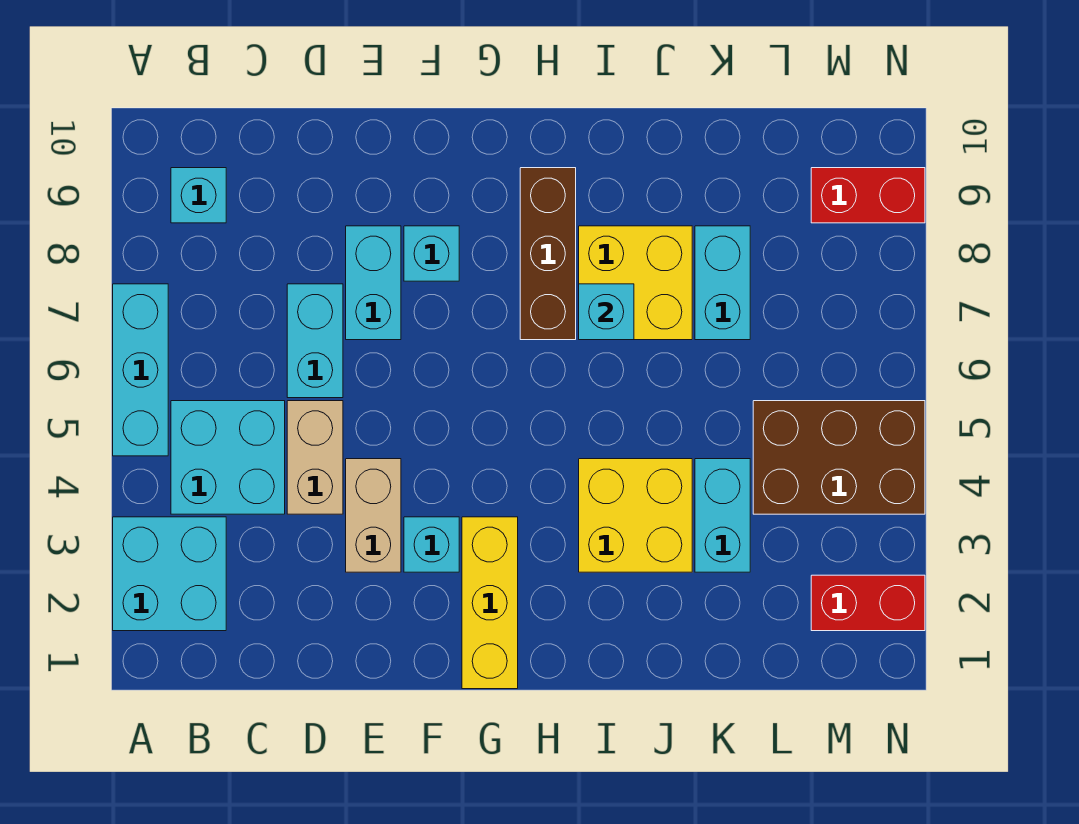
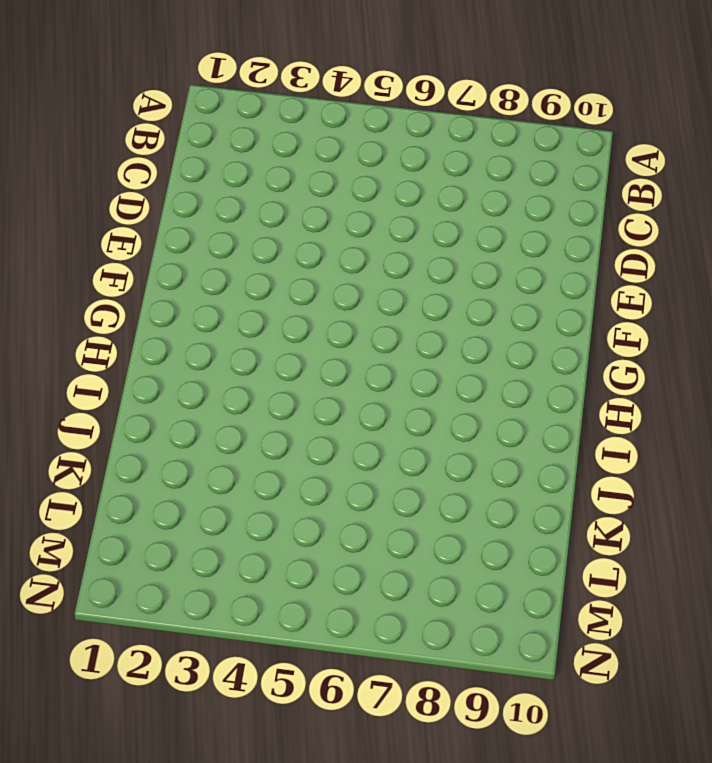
none -> cyan 2x2 brick [113,517,226,631]
none -> cyan 1x3 brick [113,284,168,456]
none -> cyan 2x2 brick [171,401,285,514]

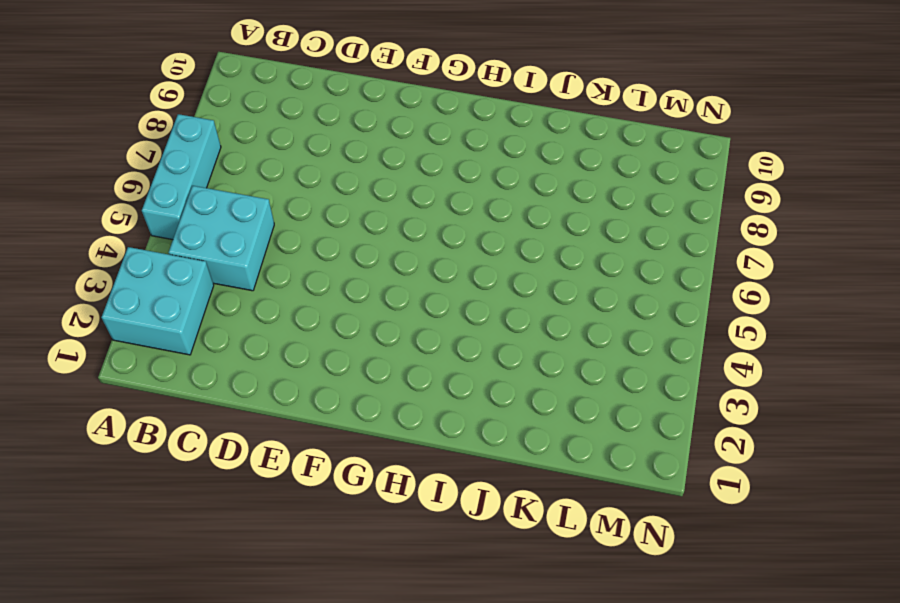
none -> cyan 1x1 brick [171,168,226,223]
none -> tan 1x2 brick [287,401,343,514]
none -> cyan 1x2 brick [287,284,343,398]

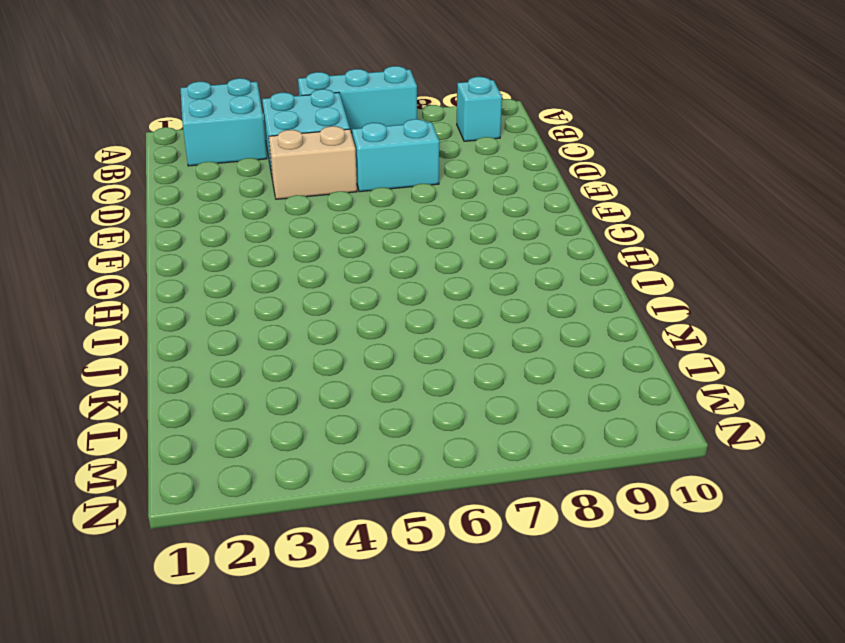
none -> tan 1x2 brick [346,459,401,572]
none -> cyan 1x2 brick [346,226,401,340]
none -> cyan 1x1 brick [404,517,459,572]

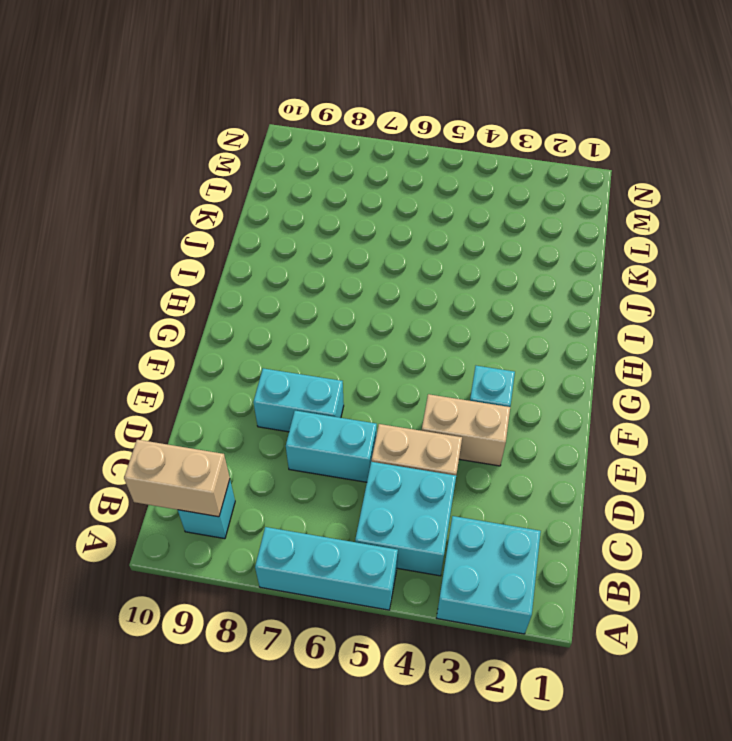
tan 1x2 brick [124,440,230,517] -> none
none -> cyan 1x1 brick [404,226,459,281]
none -> yellow 1x3 brick [462,517,518,689]
none -> brown 1x3 brick [520,168,576,340]

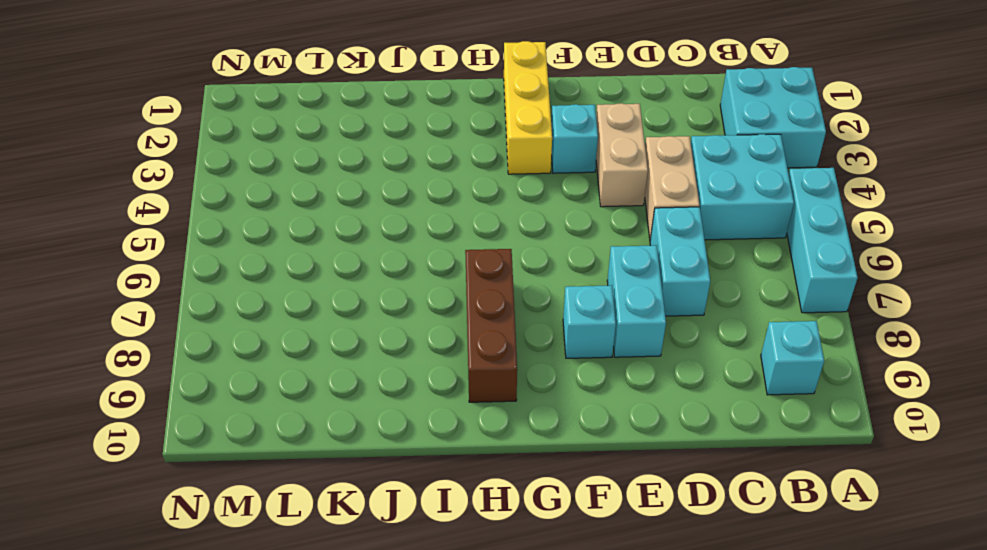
none -> yellow 2x2 brick [579,459,692,572]
none -> yellow 2x2 brick [579,226,692,340]
none -> cyan 1x2 brick [695,459,750,572]

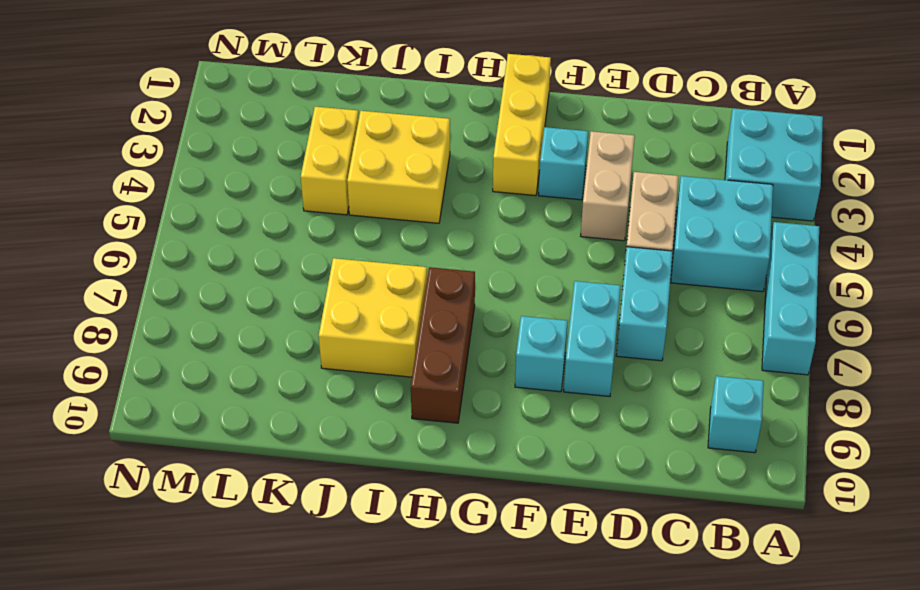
yellow 1x2 brick [301,107,359,215] -> cyan 1x2 brick [695,459,750,572]
none -> cyan 1x2 brick [695,226,750,340]
none -> brown 2x3 brick [753,401,925,514]
none -> red 1x2 brick [811,575,925,631]

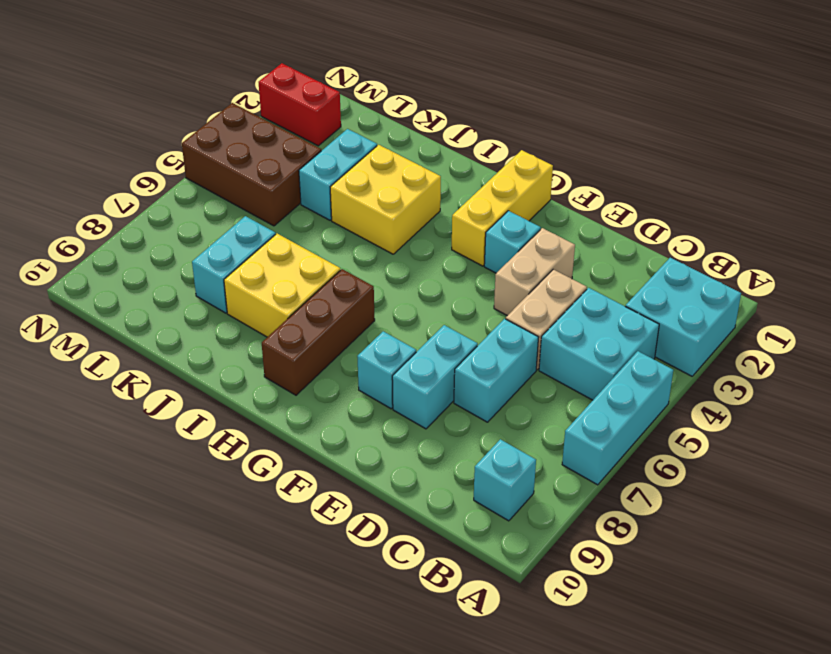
none -> red 1x2 brick [811,168,925,223]
none -> cyan 1x1 brick [579,284,634,340]

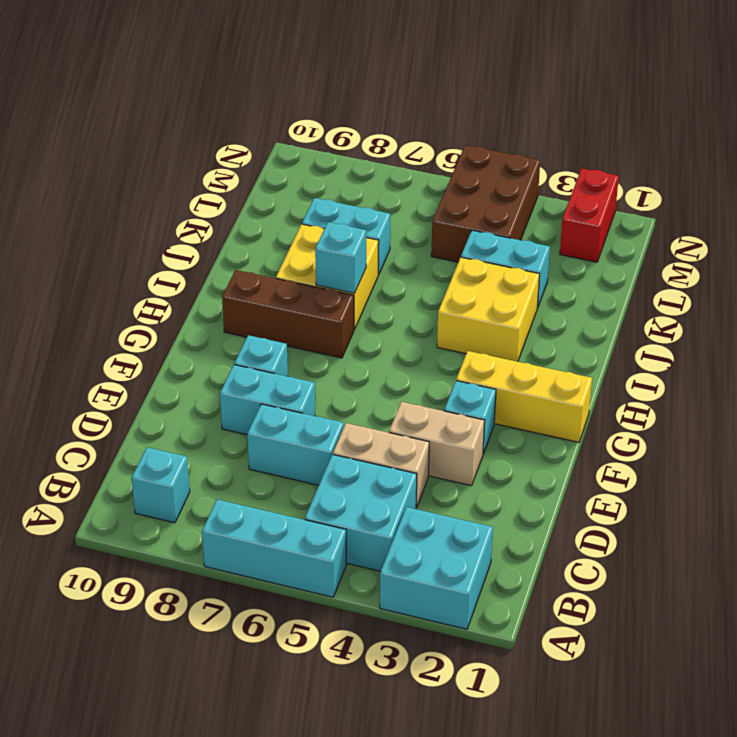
none -> red 1x2 brick [811,168,925,223]

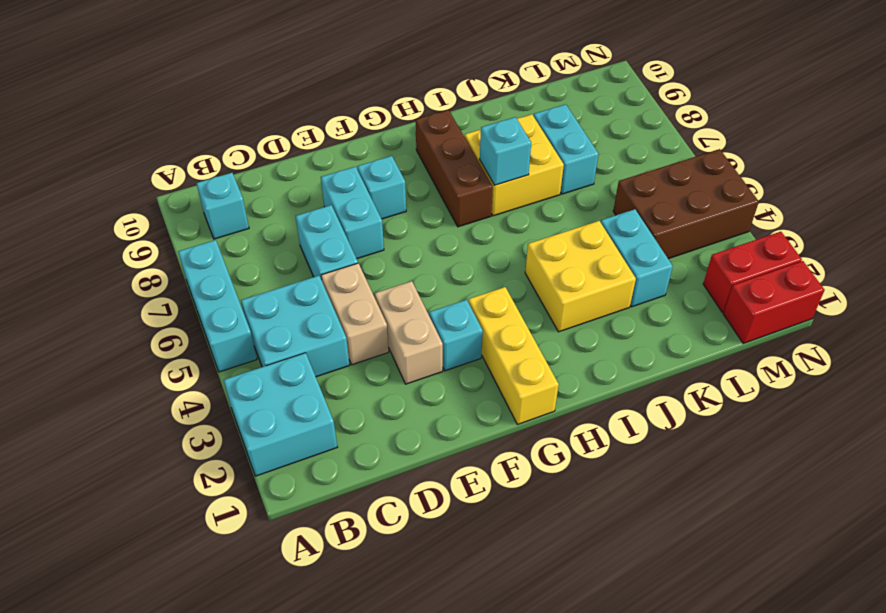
red 1x2 brick [723,261,825,343] -> red 1x2 brick moved to [811,168,925,223]

